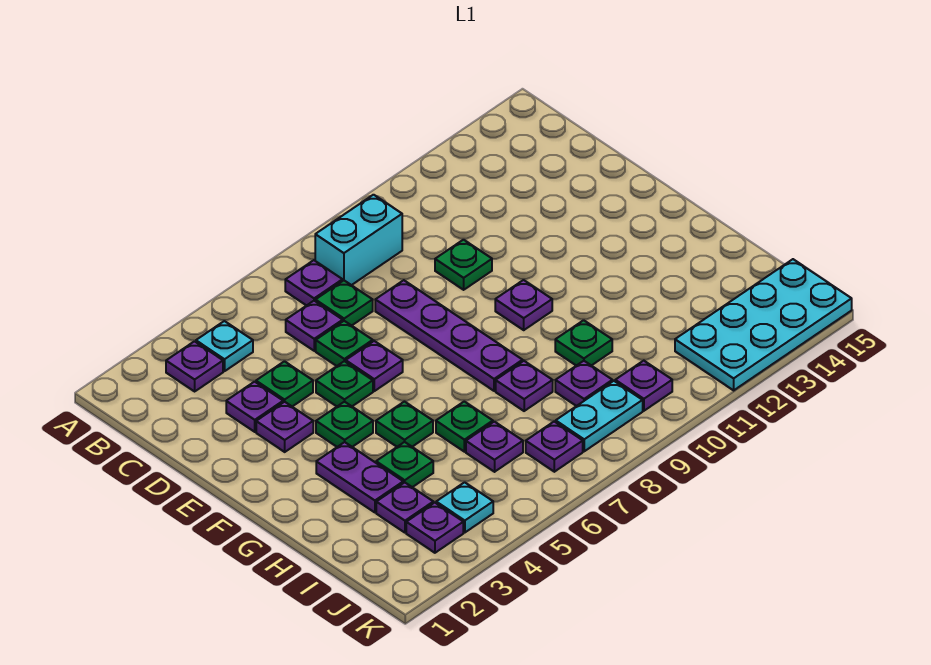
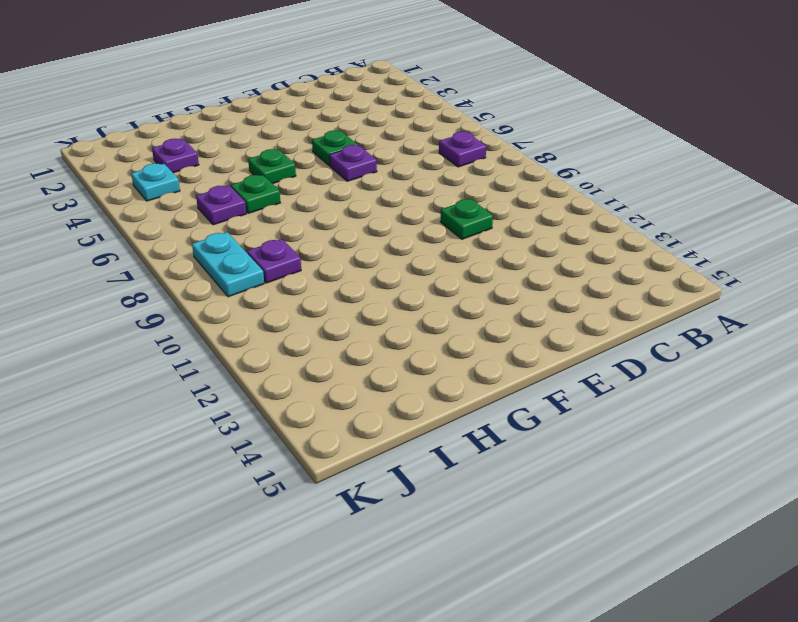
none -> purple 1x1 plate [166,341,223,391]
none -> cyan 1x1 plate [196,321,253,371]
none -> cyan 1x2 brick [315,195,402,285]
none -> purple 1x1 plate [286,301,343,351]

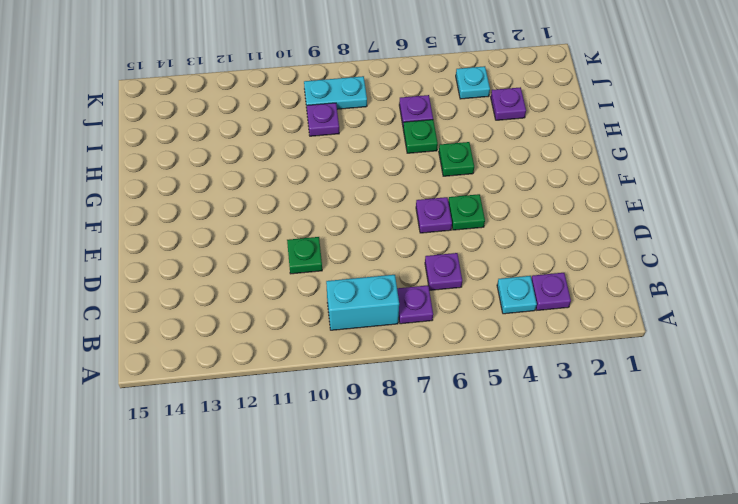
none -> green 1x1 plate [316,281,373,326]
none -> purple 1x1 plate [226,382,283,432]
none -> green 1x1 plate [256,361,313,406]
none -> green 1x1 plate [316,321,373,366]

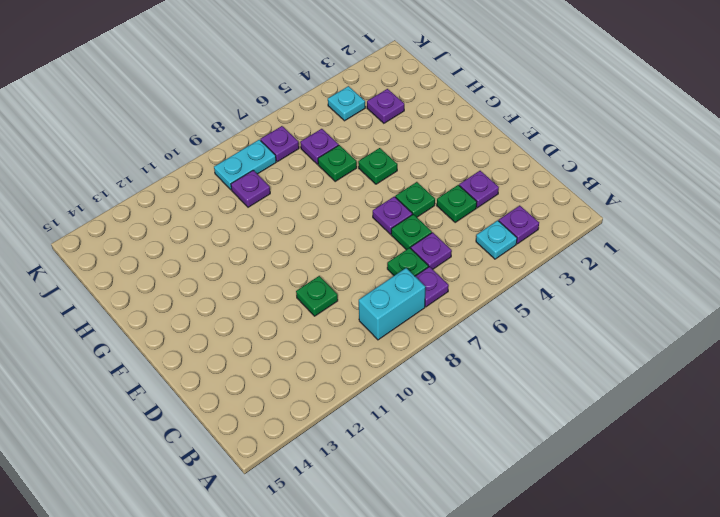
none -> purple 1x4 plate [375,280,523,391]
none -> purple 1x1 plate [256,402,313,452]
none -> green 1x1 plate [316,402,373,447]
none -> purple 1x1 plate [495,280,552,330]

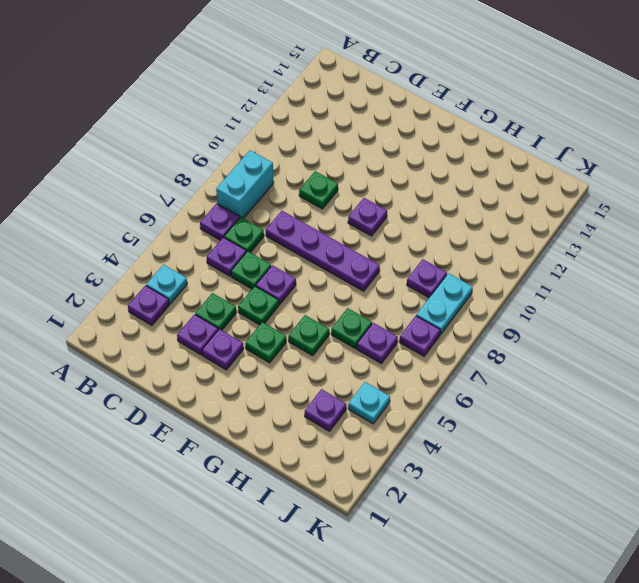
none -> purple 1x2 plate [316,442,403,512]
none -> green 1x1 plate [376,442,433,487]
none -> purple 1x1 plate [496,361,553,411]
none -> green 1x1 plate [555,320,612,366]

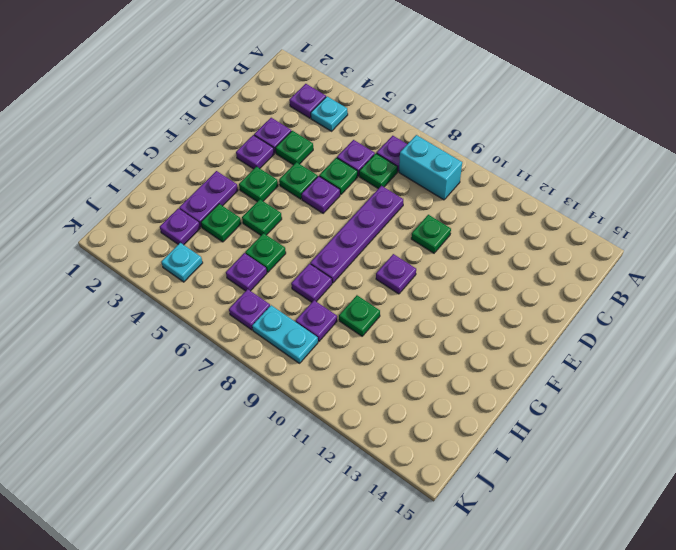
none -> purple 1x1 plate [406,503,463,553]
none -> purple 1x1 plate [615,361,672,411]
none -> cyan 2x4 plate [675,259,852,390]

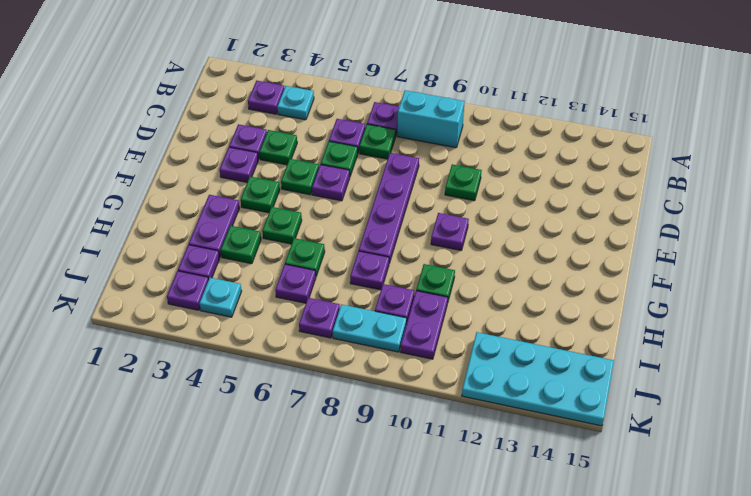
purple 1x2 plate [400,291,448,359] -> purple 1x1 plate [615,361,672,411]

